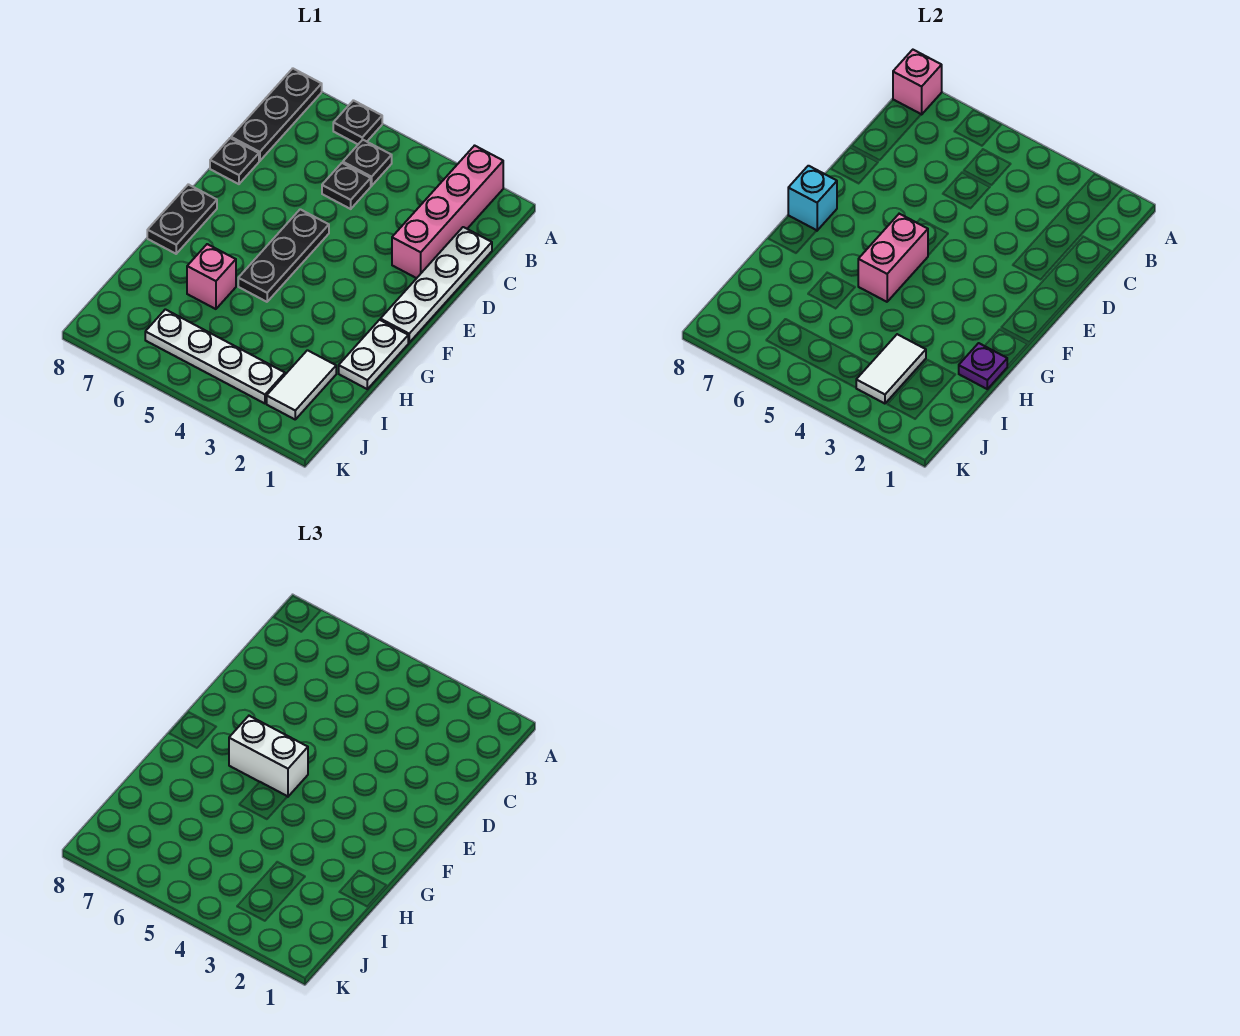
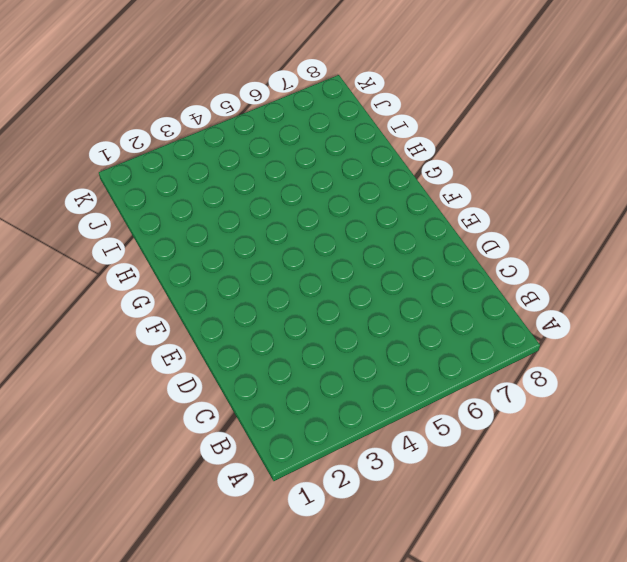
none -> pink 1x4 brick [392,146,503,278]
none -> black 1x1 plate [333,100,382,144]
none -> black 1x3 plate [231,69,322,161]

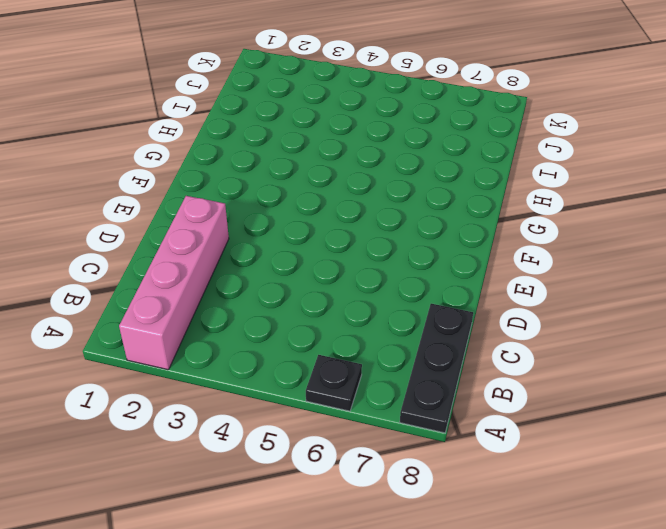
none -> black 1x1 plate [343,140,392,186]
none -> white 1x4 plate [380,227,492,343]
none -> black 1x1 plate [322,163,371,209]

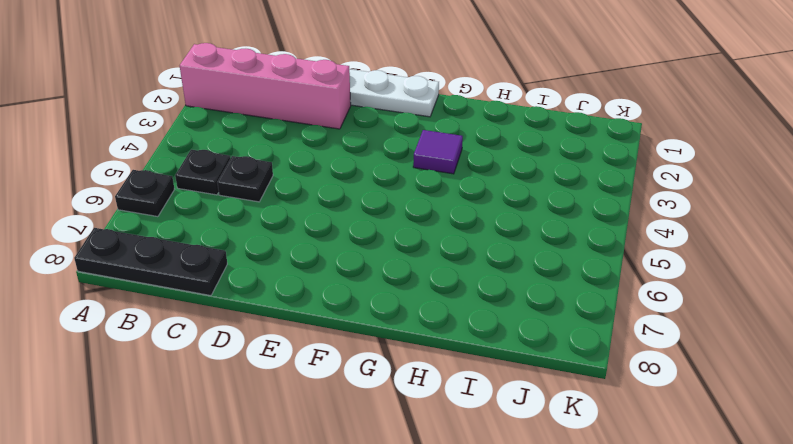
purple 1x1 tile [413,130,463,174] -> none
none -> black 1x1 plate [210,138,259,184]
none -> black 1x3 plate [238,209,329,302]
none -> black 1x2 plate [147,184,217,254]

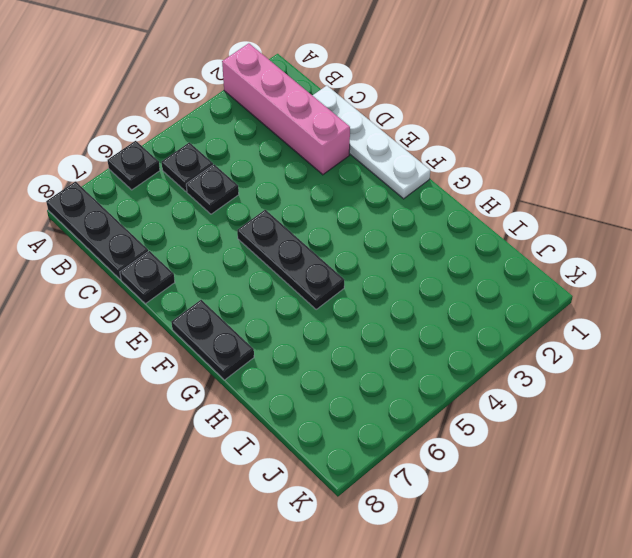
none -> white 1x2 plate [339,320,408,389]
none -> pink 1x1 brick [187,244,236,309]
none -> white 1x2 tile [267,350,336,419]

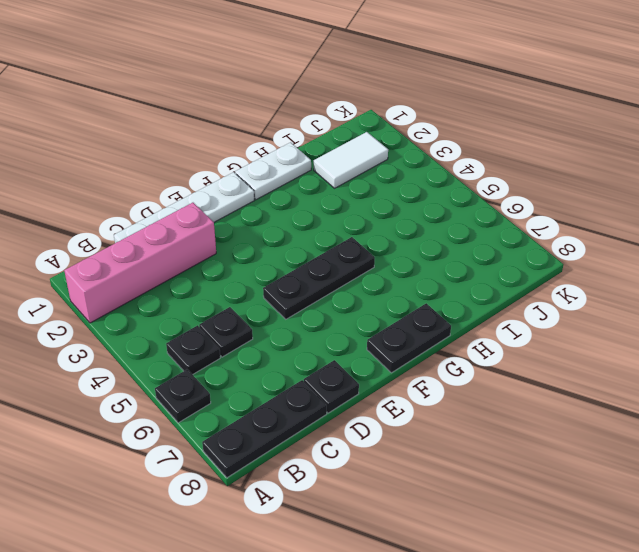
none -> pink 1x1 brick [187,244,236,309]
none -> white 1x4 plate [145,309,285,404]
none -> pink 1x1 brick [893,50,942,115]

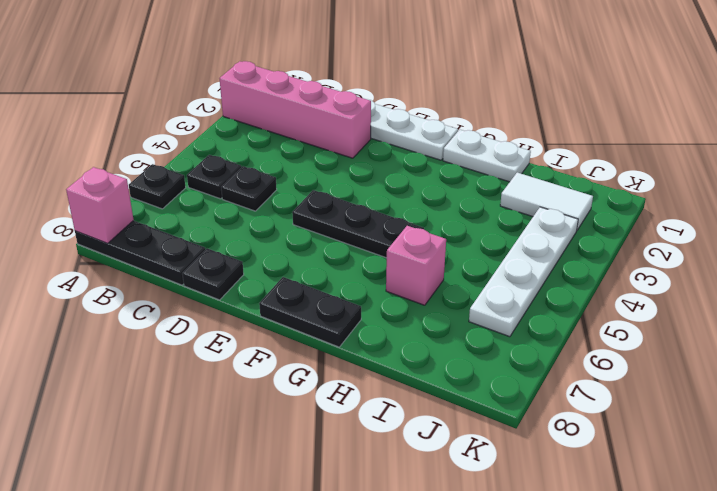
none -> pink 1x2 brick [858,214,928,302]
none -> cyan 1x1 brick [788,166,837,230]
none -> purple 1x1 plate [959,343,1007,389]

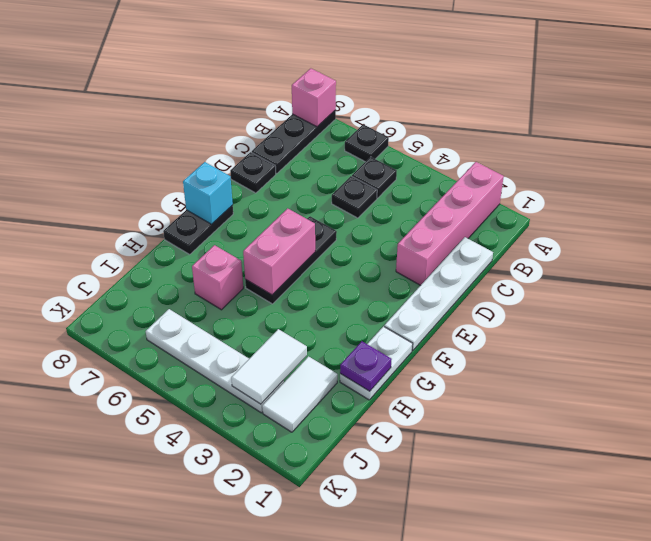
none -> white 1x2 brick [229,716,308,797]

